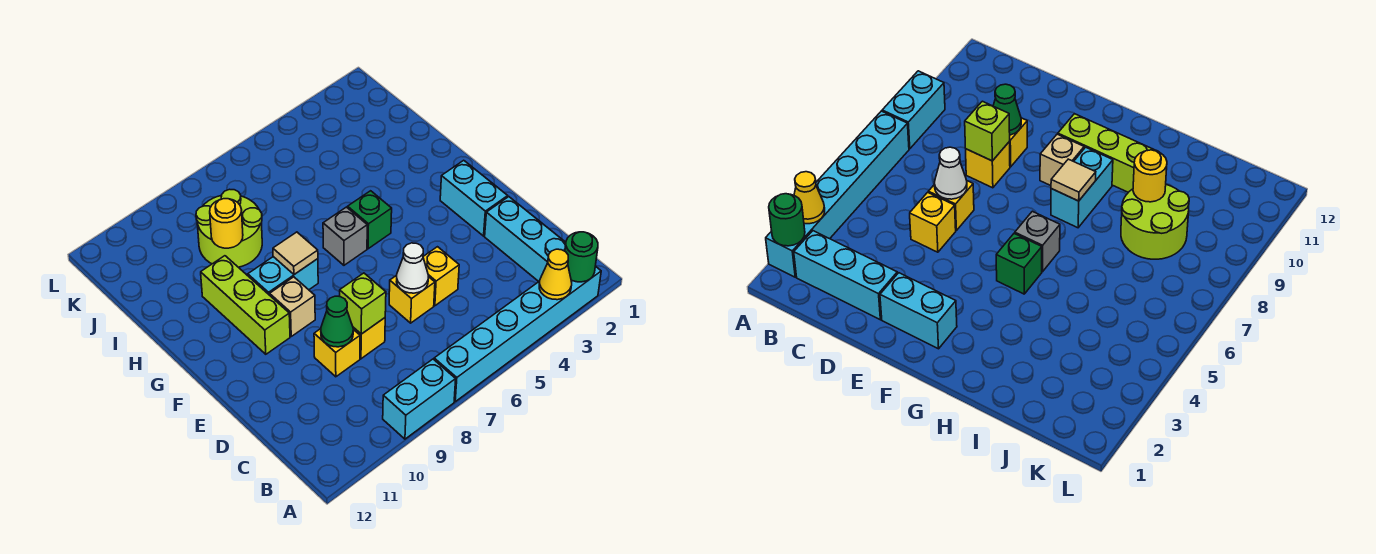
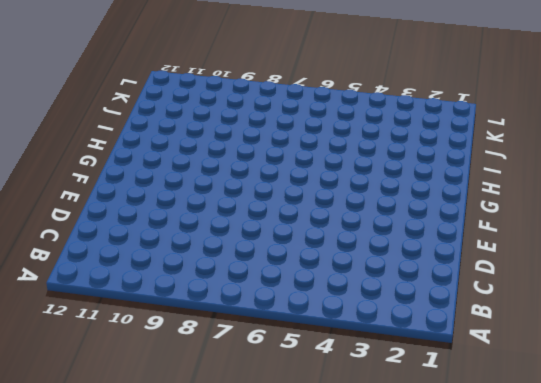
none -> cyan 1x6 brick [434,266,601,402]
none -> cyan 1x2 brick [383,359,456,439]
none -> cyan 1x3 brick [485,197,566,281]

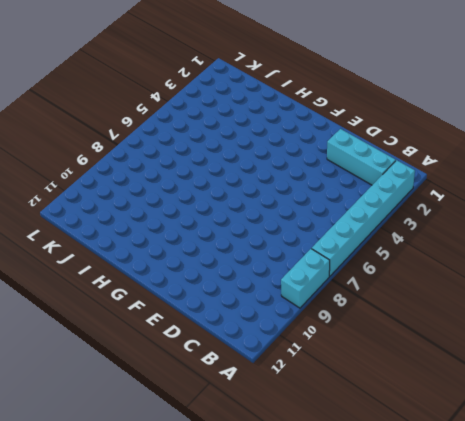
none -> yellow 1x1 brick [423,247,459,306]
none -> yellow 1x1 brick [389,275,435,323]
none -> yellow 1x1 brick [353,318,385,359]

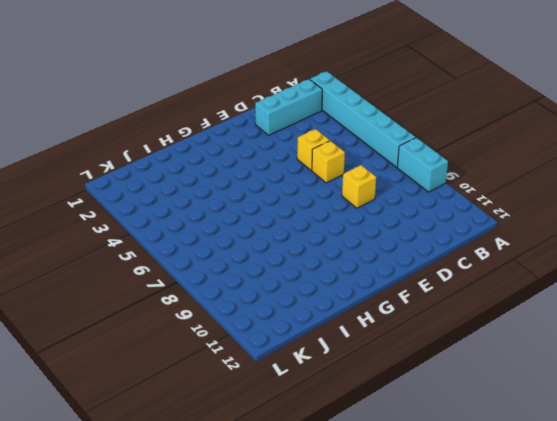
none -> yellow 1x1 brick [314,329,360,377]
none -> cyan 1x2 brick [440,160,508,236]
none -> tan 1x1 brick [270,277,315,336]

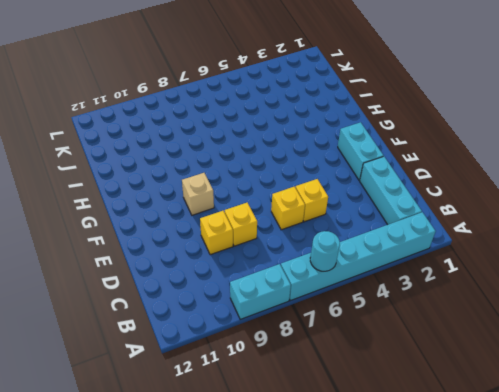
cyan 1x1 round brick [310,231,340,271] -> none
none -> lime 1x3 brick [201,256,290,354]
none -> green 1x1 brick [348,191,392,249]
none -> grey 1x1 brick [323,207,367,265]

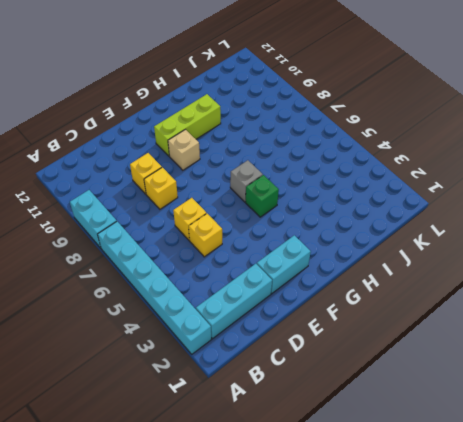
none -> cyan 1x2 brick [248,257,318,295]
none -> lime 2x2 round brick [196,189,262,267]
none -> green 1x1 round brick [565,232,598,282]

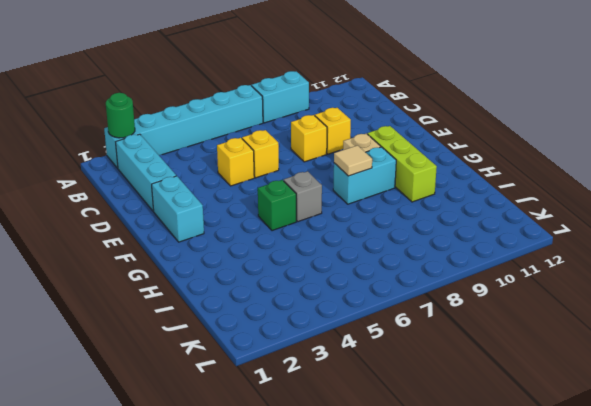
none -> lime 2x2 round brick [196,189,262,267]
none -> yellow 1x1 cone [539,249,572,300]
none -> white 1x1 cone [397,243,428,293]

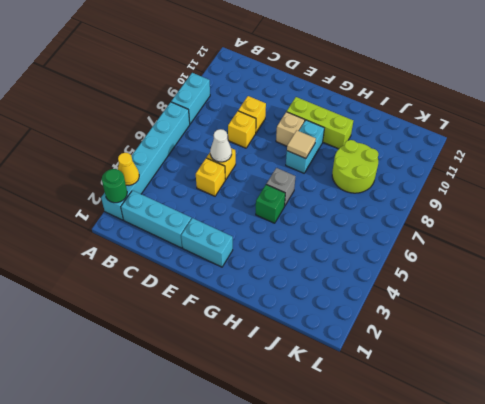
none -> lime 1x1 brick [340,273,386,334]
none -> green 1x1 cone [321,296,353,347]
none -> yellow 1x1 round brick [210,199,243,248]

